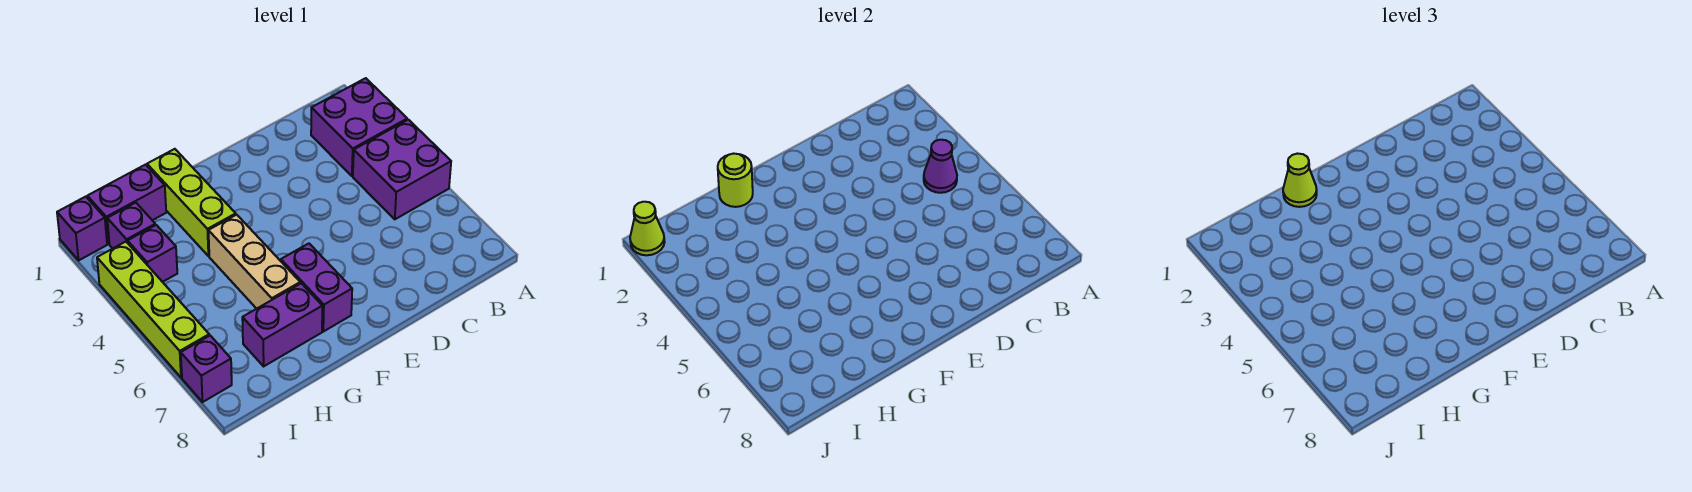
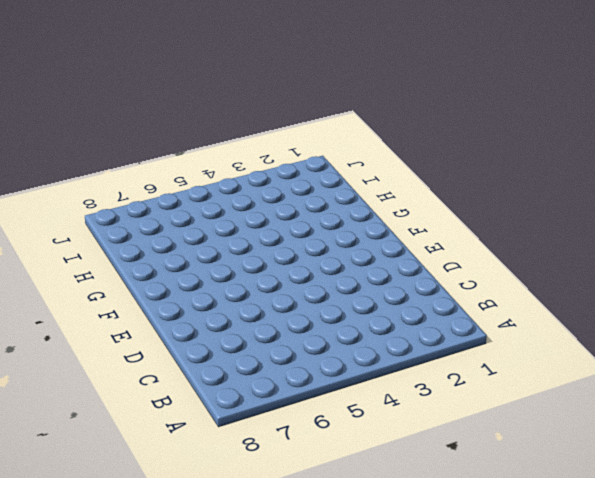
none -> purple 2x2 brick [311,78,407,176]
none -> purple 2x2 brick [353,120,451,219]
none -> purple 1x2 brick [281,243,352,332]

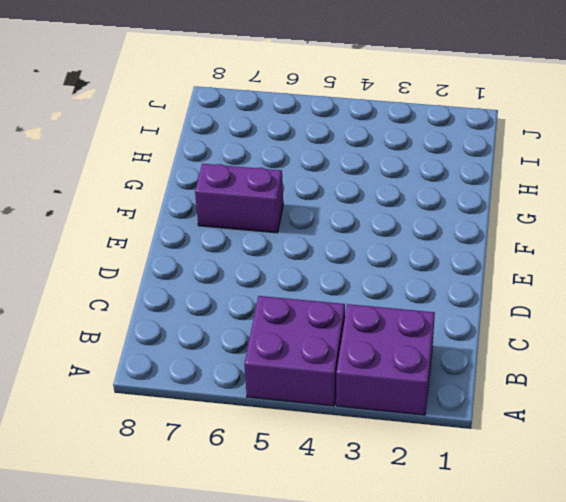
none -> lime 1x3 brick [147,149,236,256]
none -> tan 1x3 brick [208,215,300,309]
none -> purple 1x2 brick [242,283,322,366]

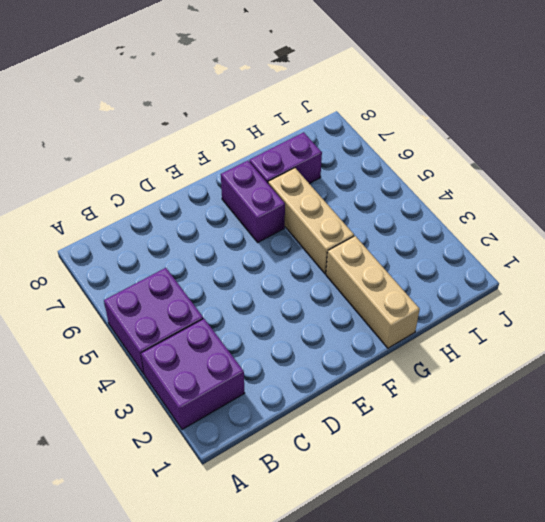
tan 1x3 brick [326,236,420,348] -> lime 1x3 brick [147,149,236,256]
none -> purple 1x2 brick [87,165,166,244]
none -> purple 1x1 brick [107,203,155,249]
none -> purple 1x1 brick [128,225,177,282]

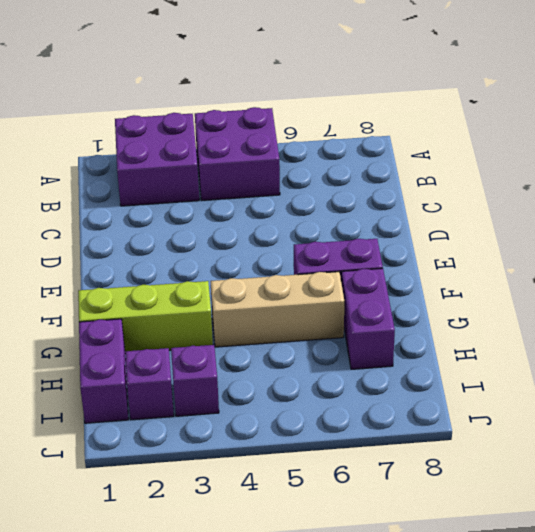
none -> purple 1x1 brick [57,197,107,260]
none -> lime 1x4 brick [97,242,209,378]
none -> purple 1x1 brick [181,336,232,402]

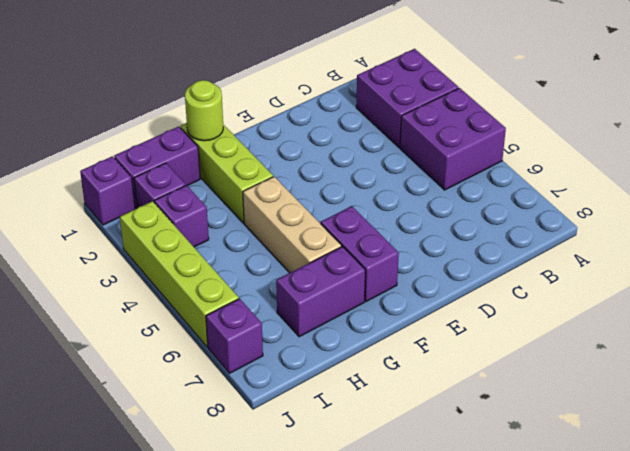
none -> purple 1x1 cone [924,140,957,193]
none -> lime 1x1 cone [630,202,665,255]
none -> lime 1x1 cone [1283,154,1317,207]

